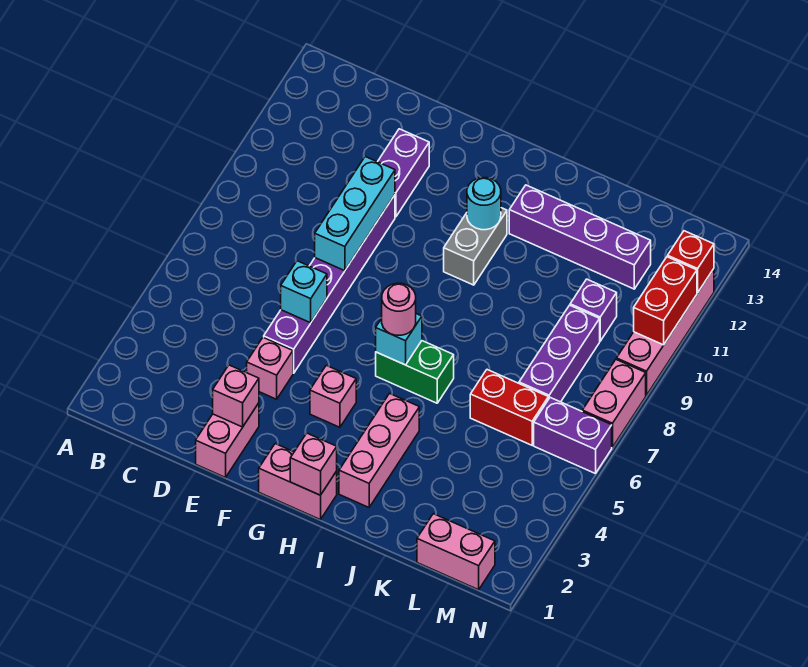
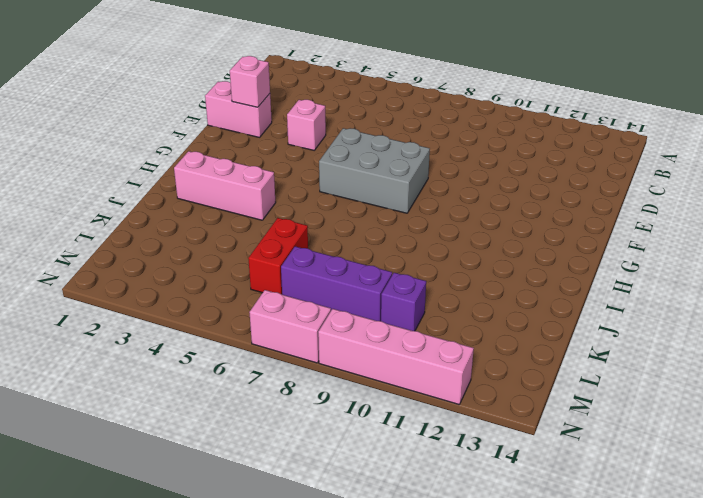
grey 2x3 brick [319,128,430,213] -> none
none -> purple 1x6 brick [264,195,395,373]
none -> purple 1x2 brick [378,129,429,217]
none -> pink 1x2 brick [259,444,337,520]

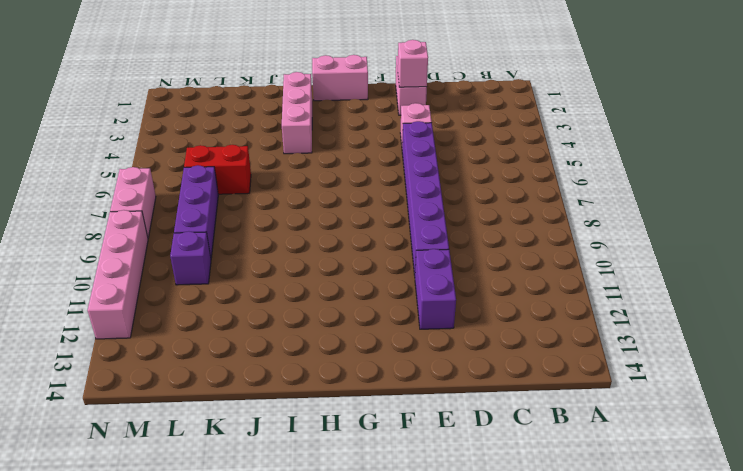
none -> pink 1x1 brick [310,365,356,427]
none -> green 1x2 brick [376,341,454,403]
none -> grey 1x2 brick [444,208,507,285]

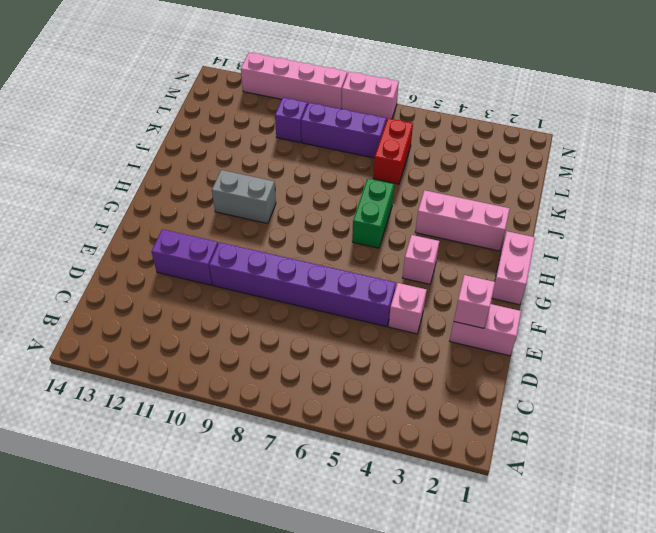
none -> purple 1x4 brick [509,185,651,289]
none -> pink 1x2 brick [417,514,495,590]
none -> purple 1x2 brick [534,398,612,474]

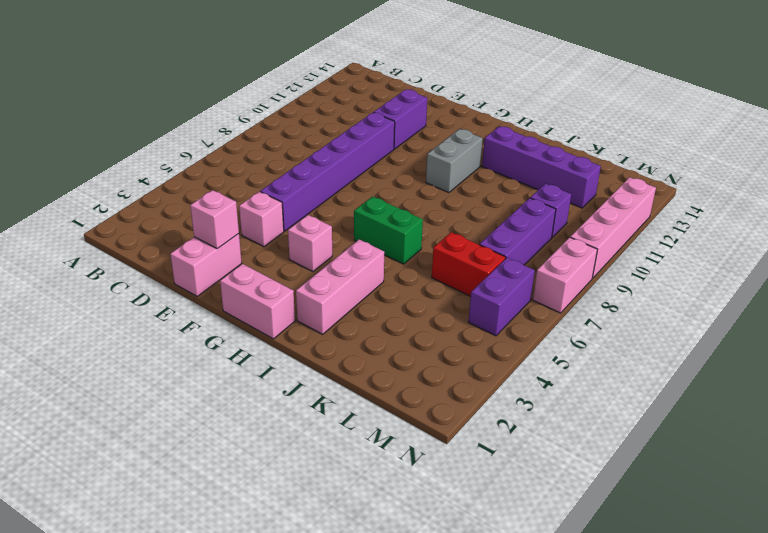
purple 1x2 brick [468,258,535,336] -> purple 1x2 brick turned to [534,398,612,474]
none -> pink 1x2 brick [417,514,495,590]
none -> cyan 1x1 brick [281,261,327,323]
none -> cyan 1x3 brick [315,157,395,271]

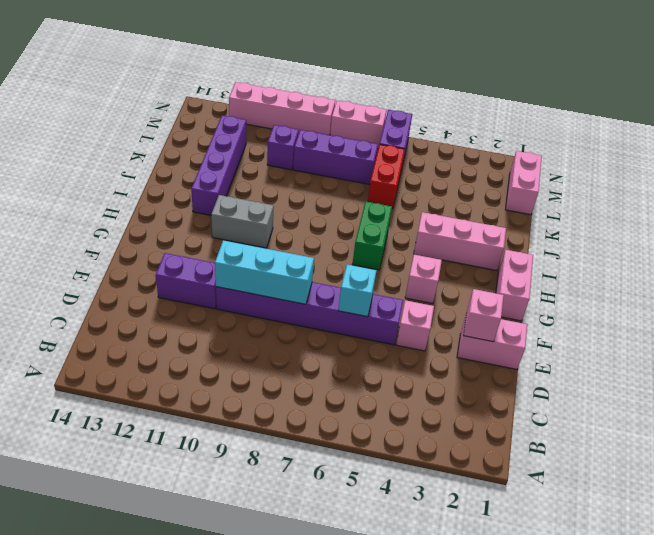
none -> pink 1x1 brick [290,433,337,495]
none -> cyan 1x1 brick [376,314,422,365]
none -> cyan 1x1 round brick [467,178,501,230]

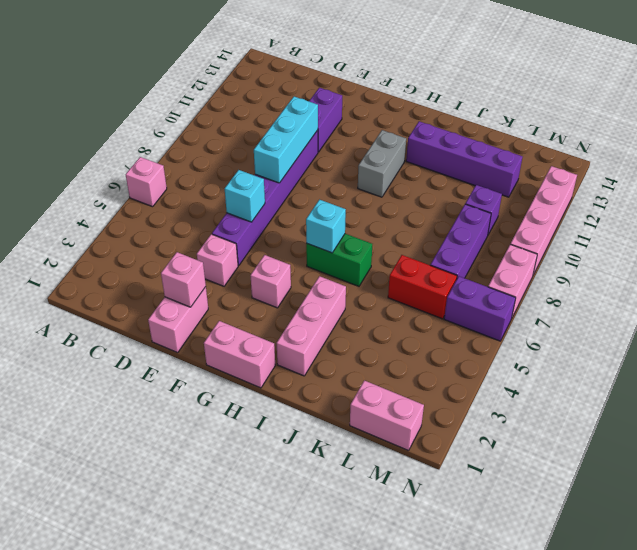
pink 1x1 brick [126,157,167,207] -> pink 1x1 brick moved to [290,433,337,495]
none -> cyan 1x1 round brick [467,178,501,230]
none -> red 1x2 brick [634,257,697,345]
none -> red 1x1 brick [668,231,714,293]

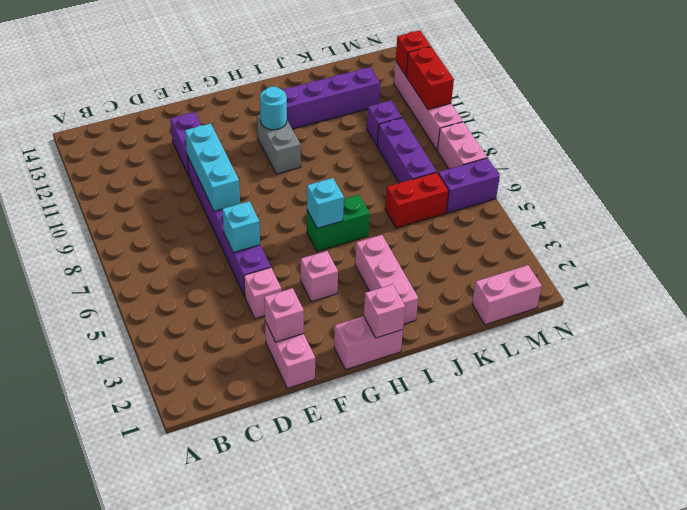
none -> pink 1x1 round brick [382,283,416,335]

